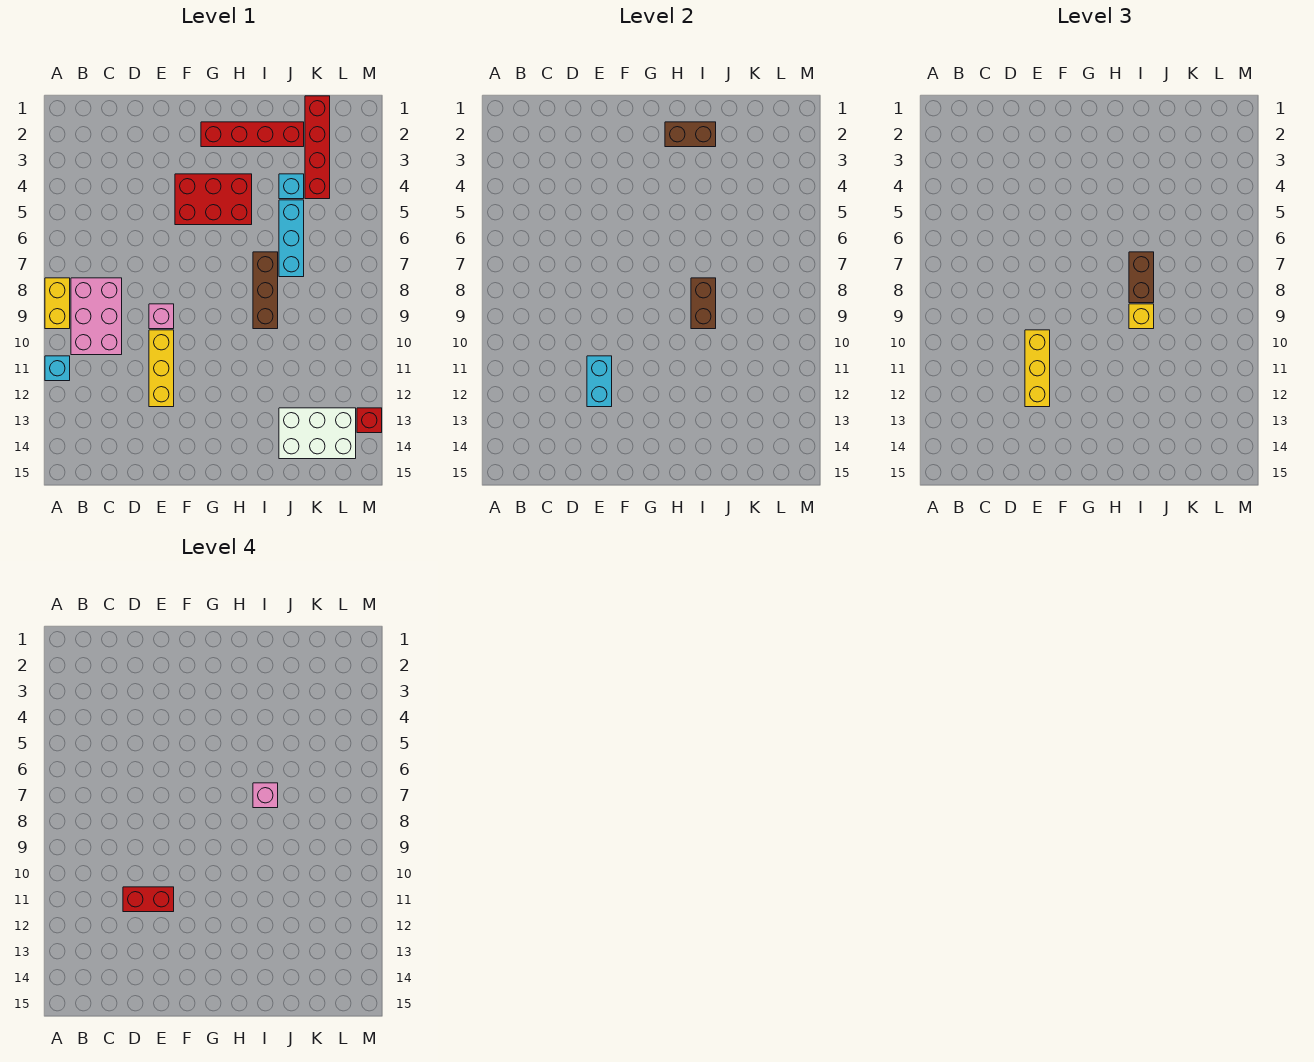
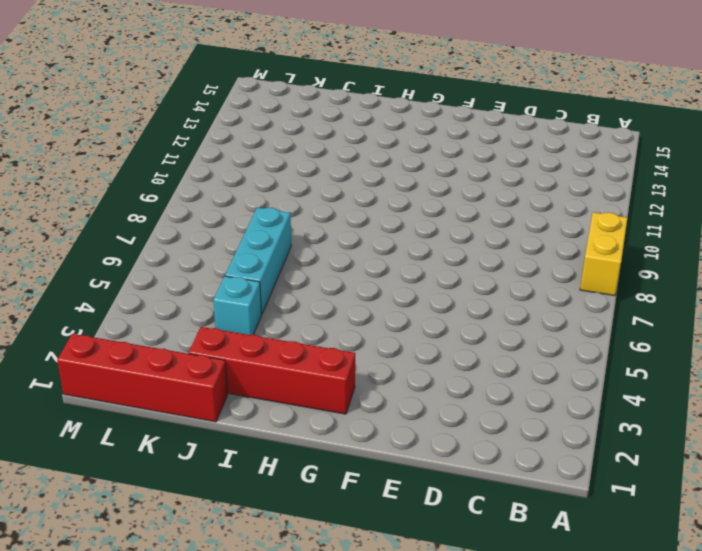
red 1x4 brick [57,334,228,422] -> red 1x4 brick turned to [305,96,330,199]
none -> cyan 1x1 brick [45,356,70,381]
none -> pink 2x3 brick [71,278,122,355]
none -> pink 1x1 brick [149,304,174,329]

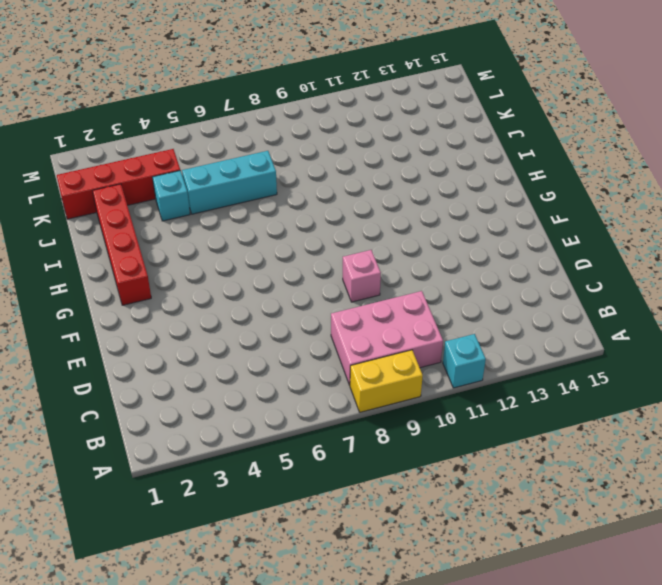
none -> yellow 1x3 brick [149,330,174,407]
none -> red 2x3 brick [175,174,252,225]
none -> brown 1x3 brick [253,252,278,329]

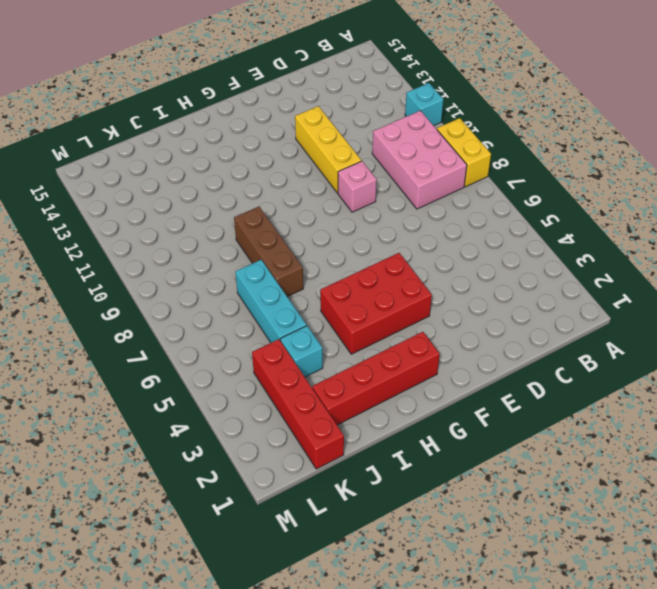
none -> white 2x3 brick [279,408,356,459]
none -> red 1x1 brick [357,408,382,433]
none -> cyan 1x2 brick [587,356,612,407]

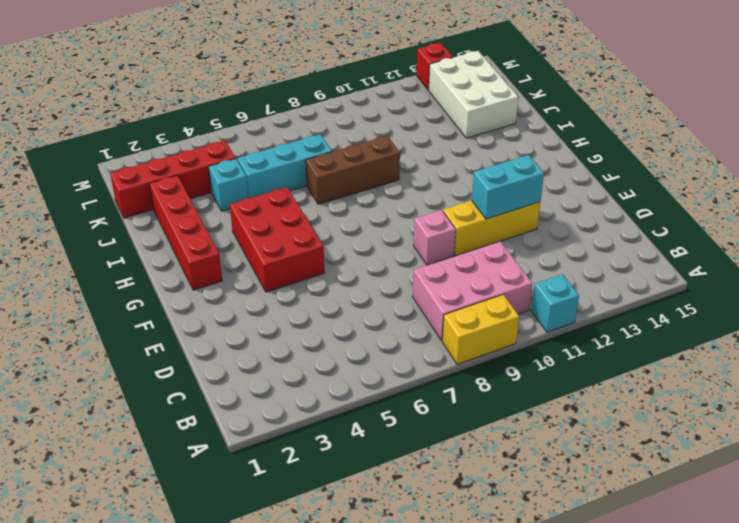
none -> brown 1x2 brick [665,122,716,147]
none -> brown 1x2 brick [691,278,716,329]
none -> yellow 1x3 brick [1025,330,1050,407]

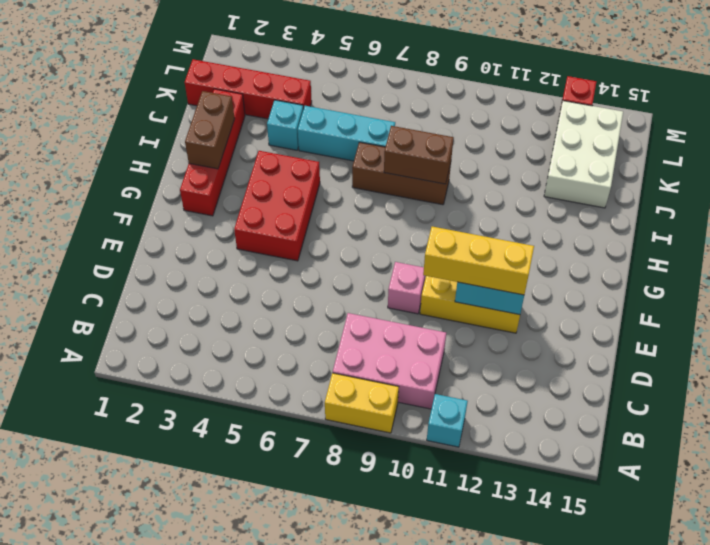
none -> brown 1x2 brick [1129,252,1154,303]
none -> yellow 1x1 brick [1129,304,1154,329]
none -> red 1x2 brick [123,887,174,912]

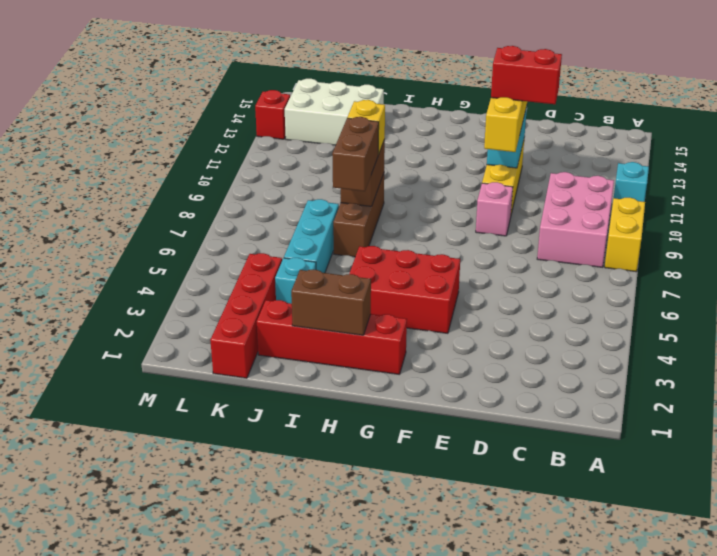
none -> pink 1x1 brick [253,783,278,808]

